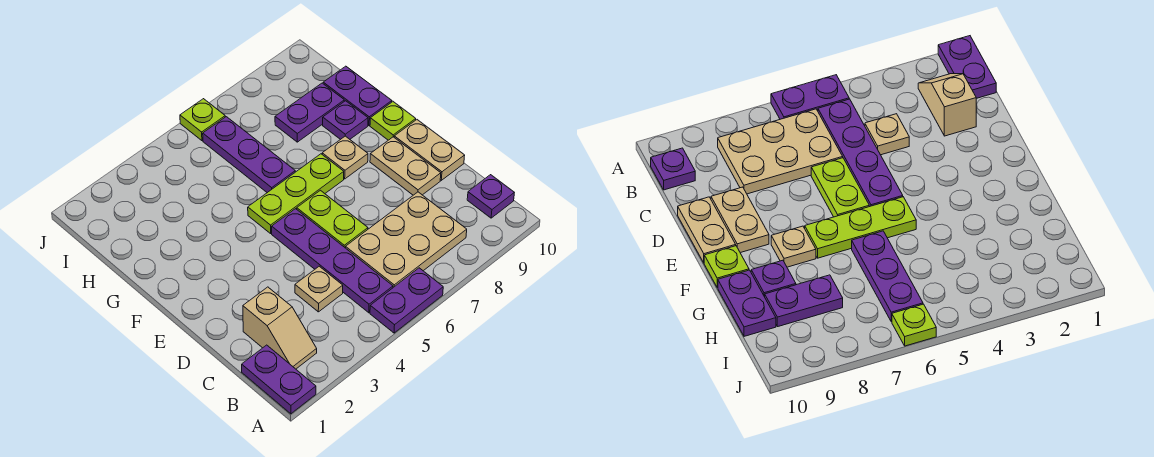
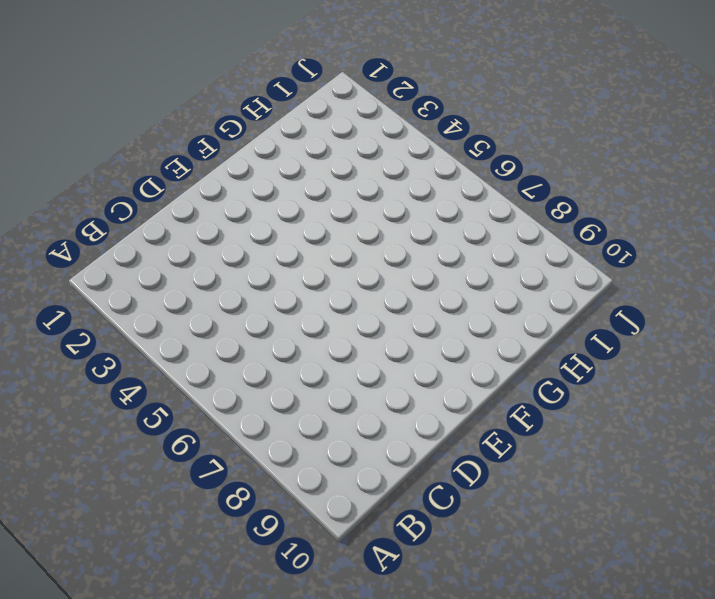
none -> purple 1x2 plate [242,345,316,414]
none -> purple 1x2 plate [370,268,443,333]
none -> tan 1x2 slope [243,287,317,369]

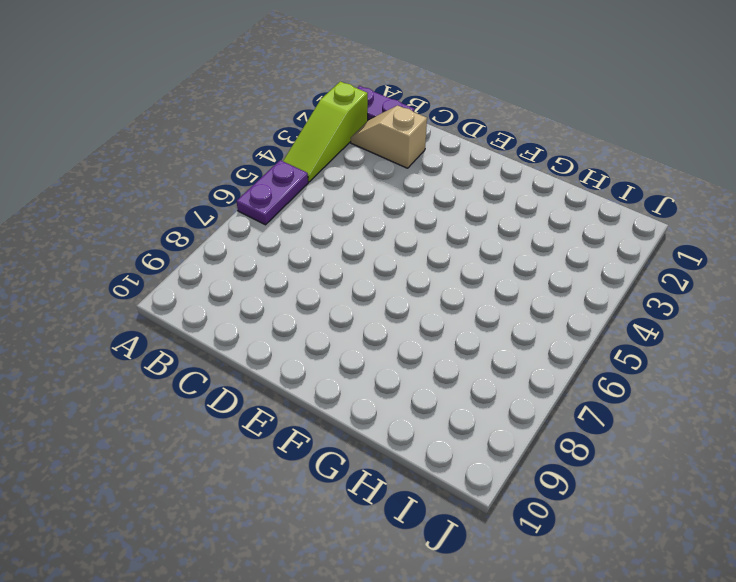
lime 1x3 slope [283,81,368,182] -> none
none -> purple 1x4 plate [272,209,393,313]
none -> tan 2x3 plate [346,192,467,287]
none -> purple 1x1 plate [467,175,514,218]

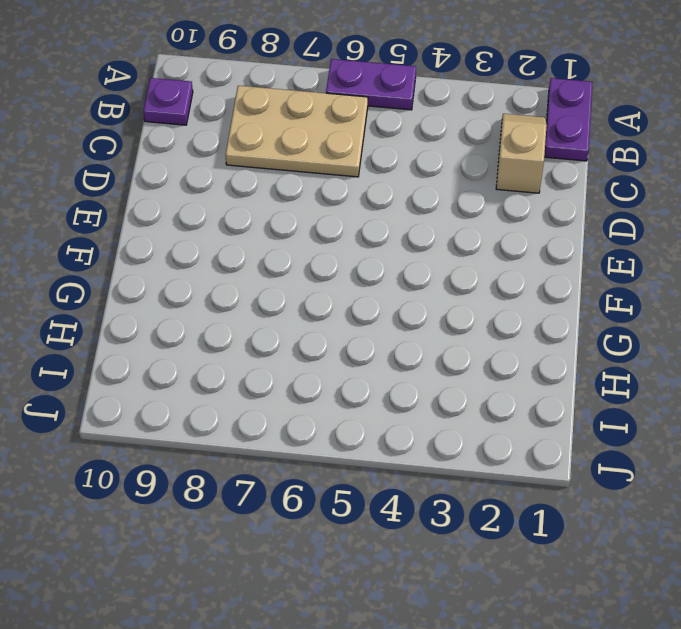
none -> purple 1x4 plate [272,209,393,313]
none -> tan 1x1 plate [295,266,343,312]
none -> lime 1x2 plate [297,190,368,248]

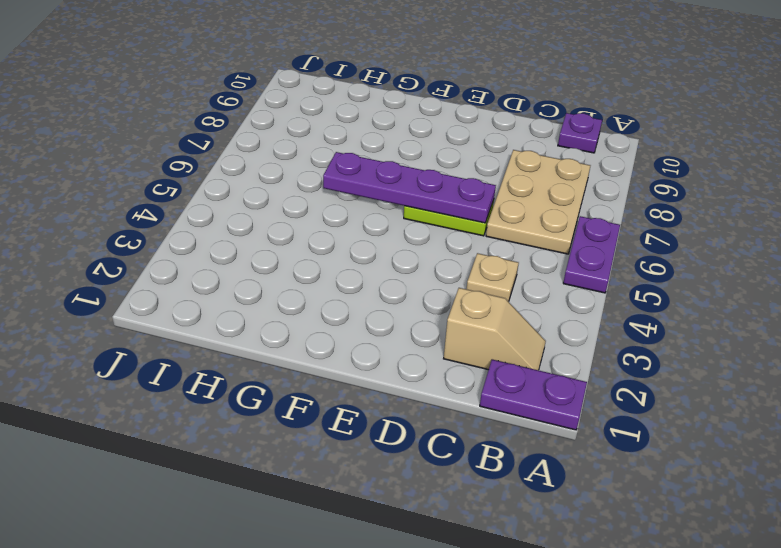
purple 1x4 plate [323,152,496,223] -> purple 1x4 plate moved to [272,209,393,313]
none -> tan 1x2 plate [370,137,441,195]
none -> tan 1x2 plate [394,120,465,180]
none -> lime 1x3 plate [248,154,344,233]

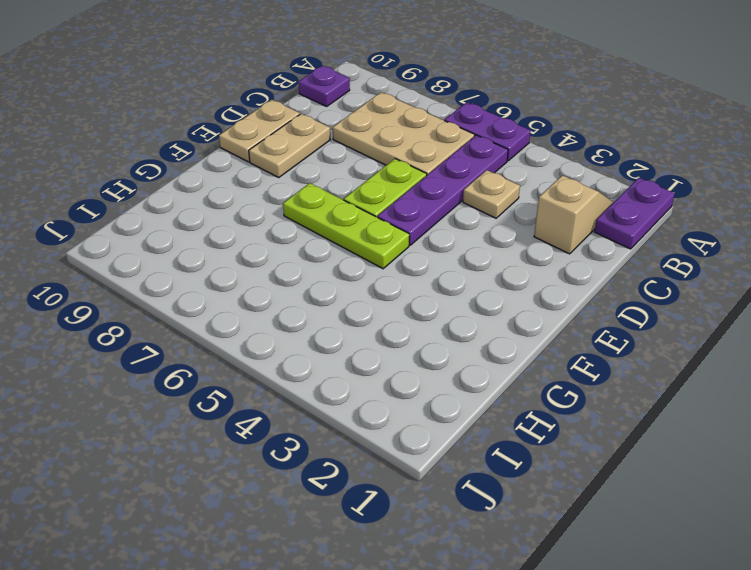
none -> tan 1x1 plate [322,136,368,179]
none -> lime 1x1 plate [370,102,416,140]
none -> purple 1x3 plate [203,117,295,193]

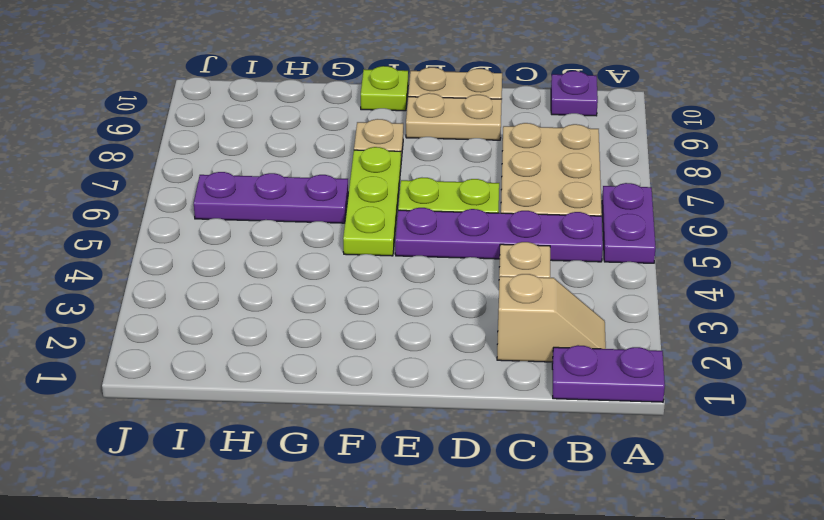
none -> purple 1x1 plate [323,101,368,140]
none -> purple 1x2 plate [323,66,392,125]
none -> purple 1x2 plate [275,83,344,142]

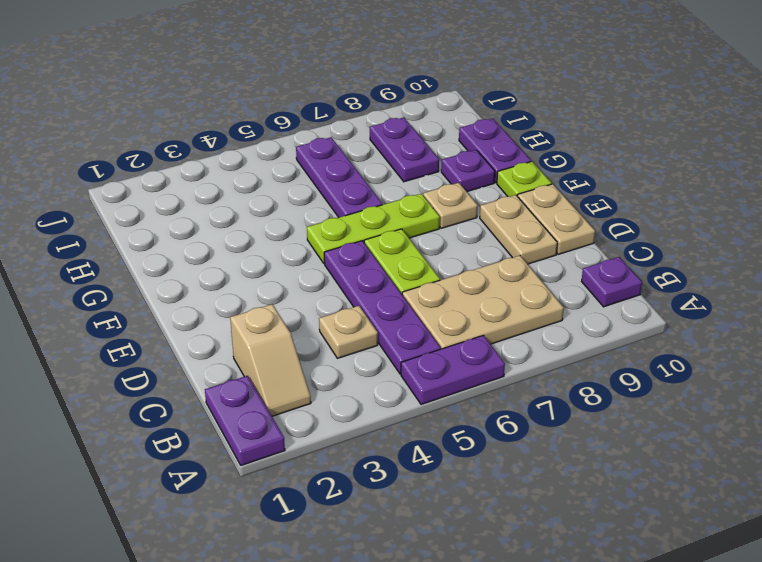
purple 1x2 plate [370,117,439,182] -> purple 1x2 plate turned to [275,83,344,142]
none -> lime 1x1 plate [180,99,225,141]

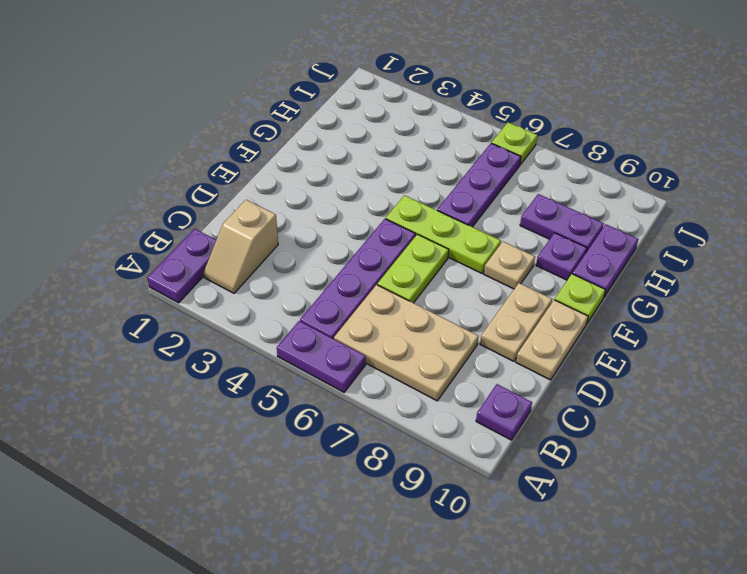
none -> tan 1x1 plate [295,266,343,312]

